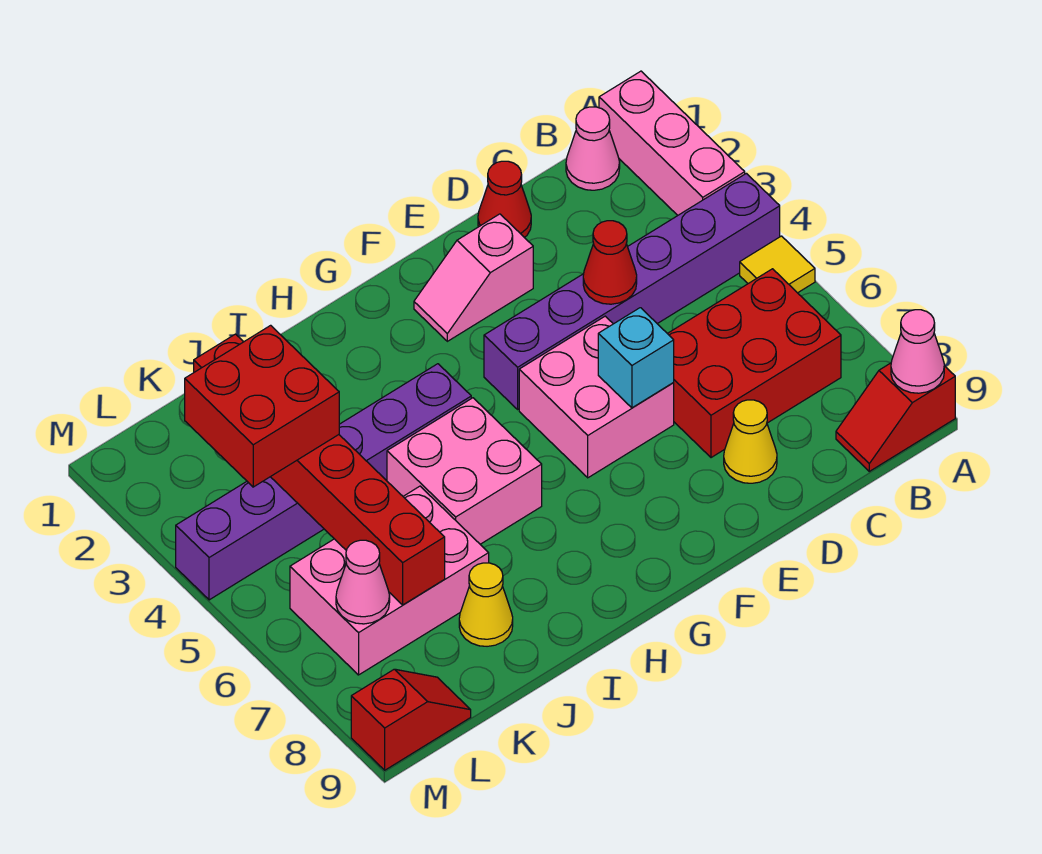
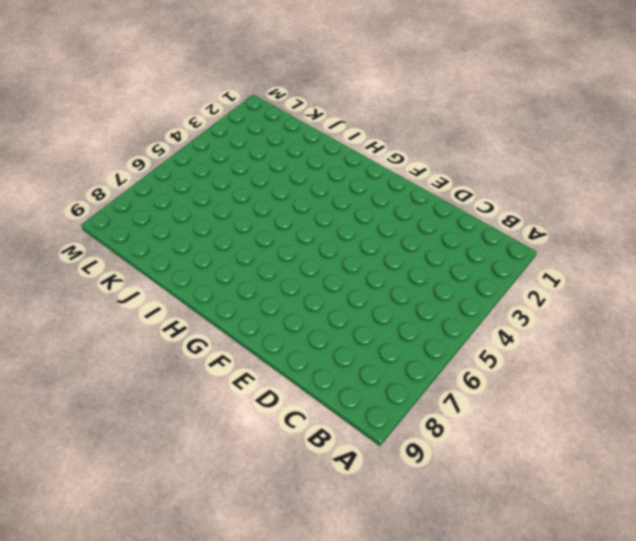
none -> pink 1x3 brick [599,71,745,215]
none -> purple 1x6 brick [484,173,780,409]
none -> yellow 1x1 tile [740,236,815,293]

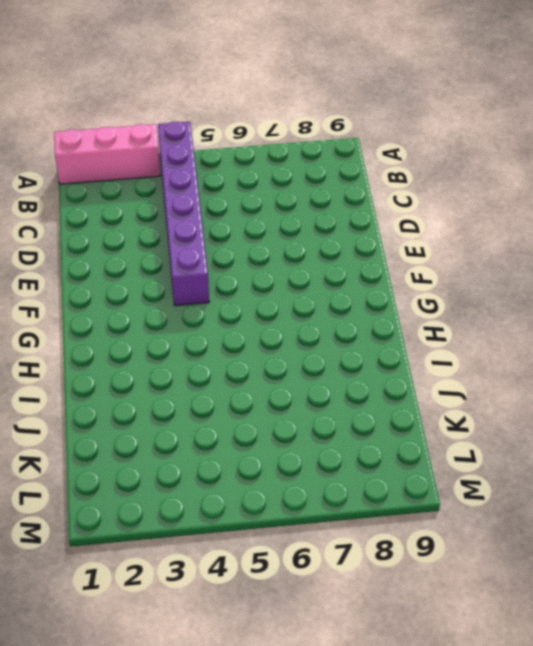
none -> yellow 1x1 tile [740,236,815,293]
none -> red 1x2 slope [836,363,955,471]
none -> pink 1x1 cone [566,107,620,190]

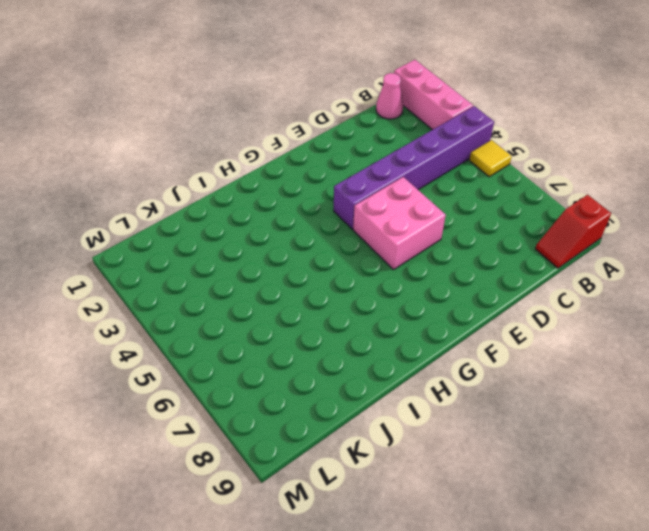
none -> red 2x3 brick [667,269,841,458]
none -> red 1x1 cone [478,161,531,238]
none -> yellow 1x1 cone [724,400,777,483]

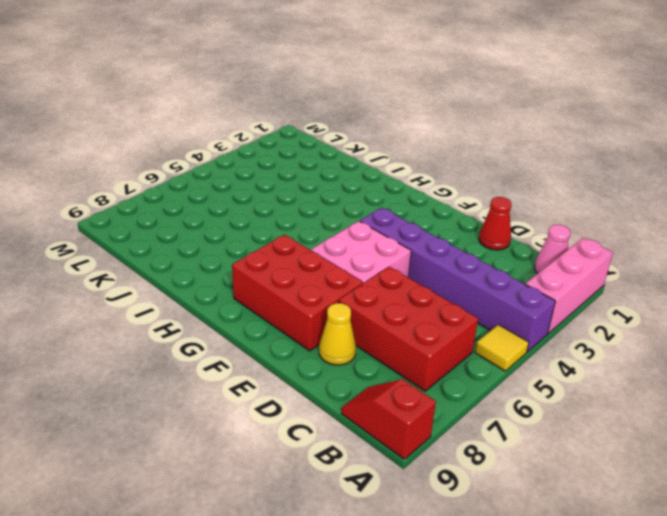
red 2x3 brick [232,235,363,351] -> none
none -> pink 1x2 slope [414,214,533,341]
none -> purple 1x6 brick [176,364,471,600]
none -> pink 2x2 brick [387,398,542,544]

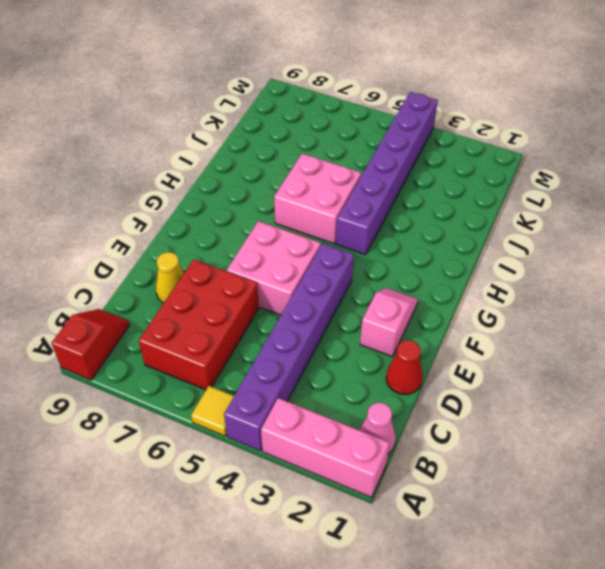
none -> pink 2x3 brick [290,486,489,675]
none -> yellow 1x1 cone [459,563,513,646]
none -> red 1x2 slope [351,669,471,770]

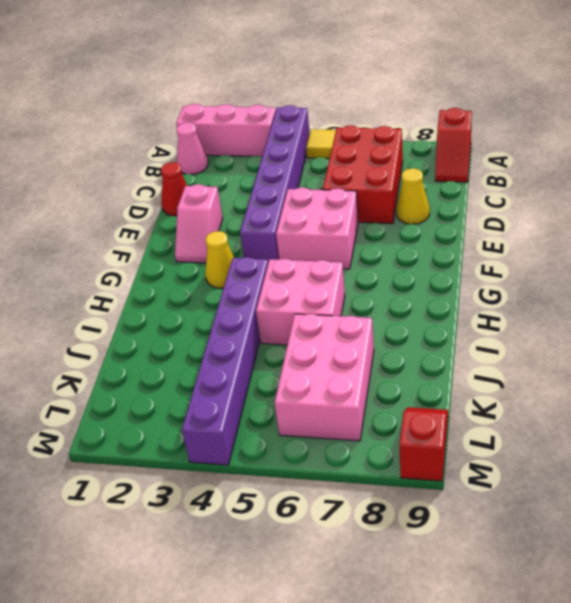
yellow 1x1 cone [205,231,234,288] -> yellow 1x1 cone moved to [459,563,513,646]
none -> pink 1x1 cone [891,310,944,393]
none -> red 1x1 cone [583,221,637,304]
none -> cyan 1x1 brick [598,308,674,408]

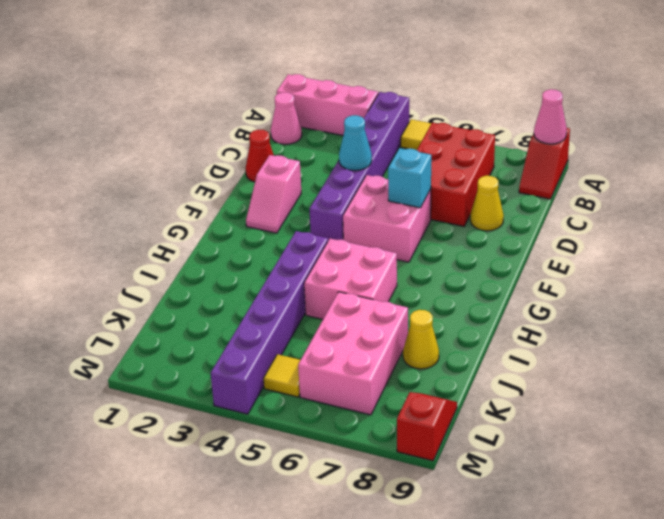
cyan 1x1 cone [339,115,372,171] -> red 1x1 cone [583,221,637,304]
yellow 1x1 tile [264,354,300,397] -> none
none -> red 1x6 brick [194,334,445,605]
none -> pink 1x1 cone [336,540,390,624]
none -> red 2x2 brick [185,325,339,487]

